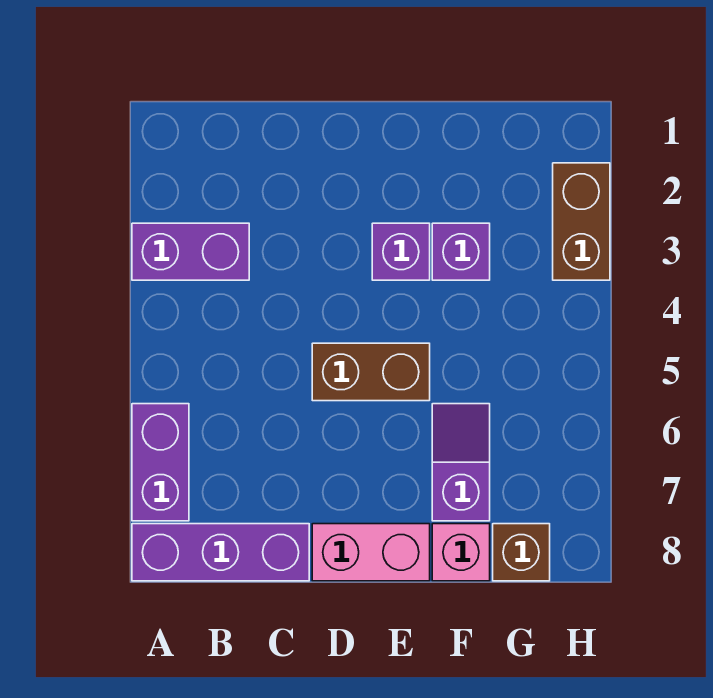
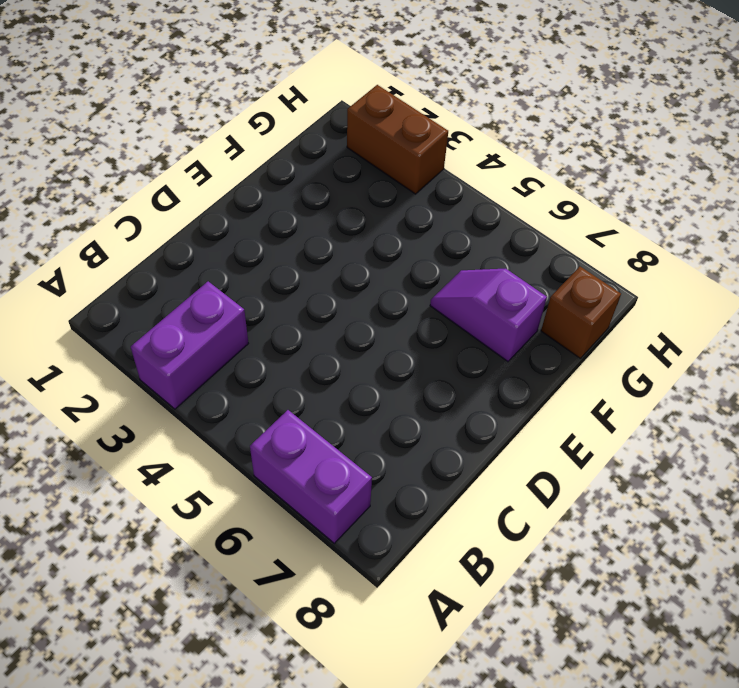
none -> purple 1x3 brick [132,524,309,581]
none -> brown 1x2 brick [312,343,430,401]

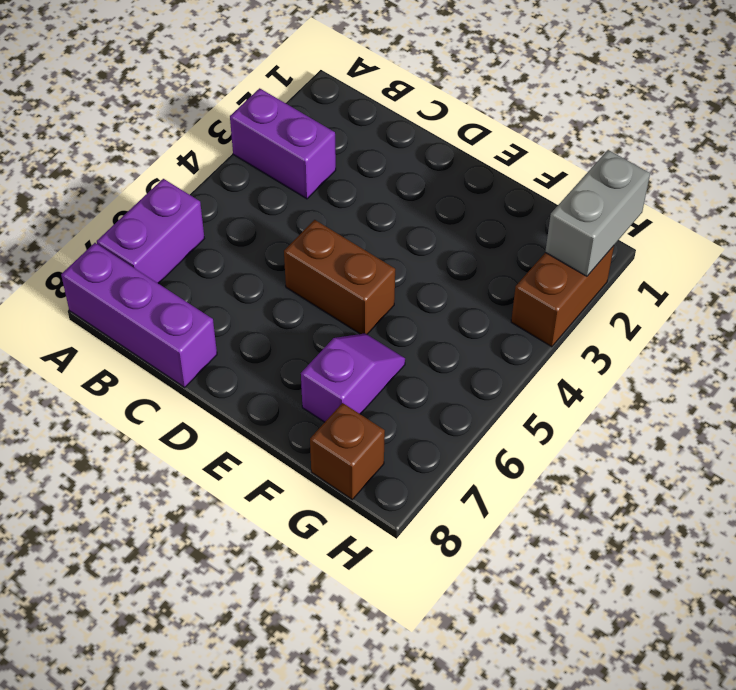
grey 1x2 brick [545,150,650,276] -> none
none -> pink 1x2 brick [312,524,430,581]
none -> purple 1x1 brick [372,223,430,280]

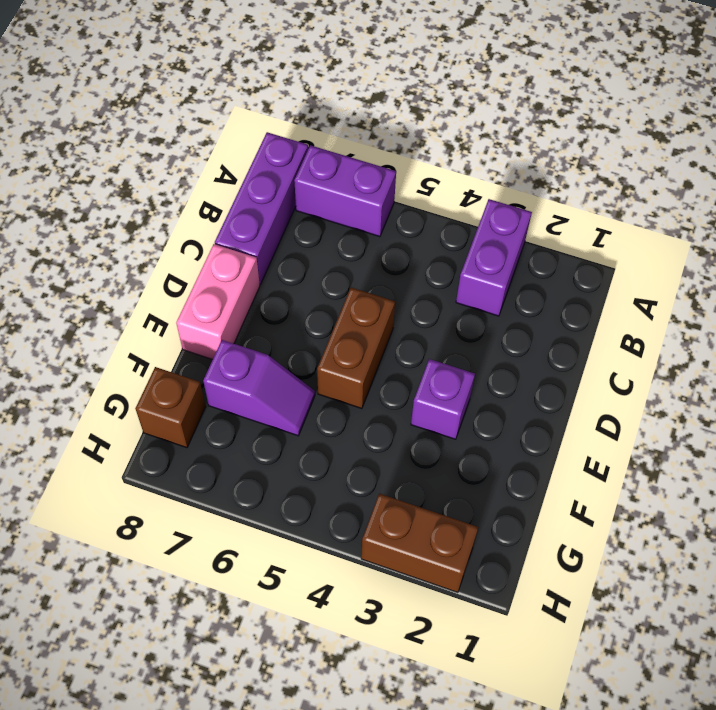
none -> purple 1x1 brick [432,223,490,280]
none -> pink 1x1 brick [432,524,490,581]

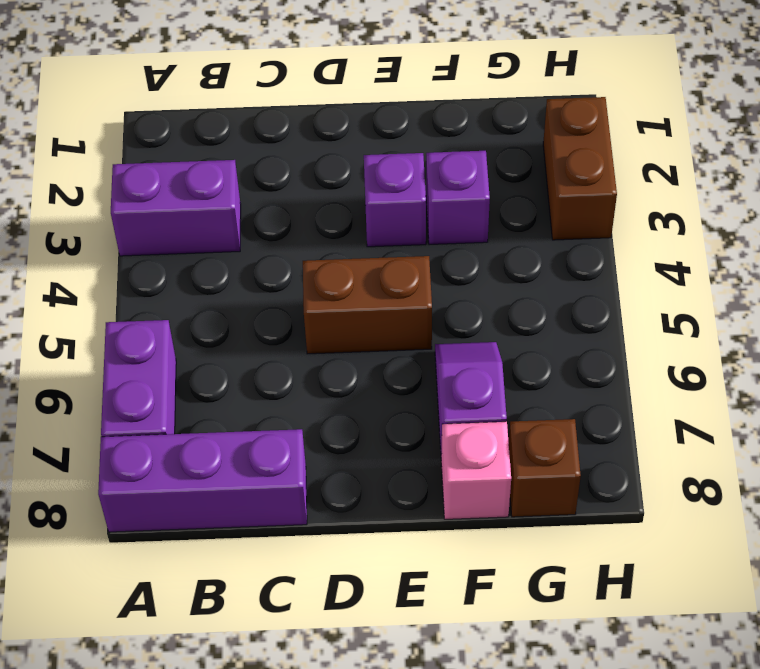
none -> pink 1x2 brick [312,524,430,581]

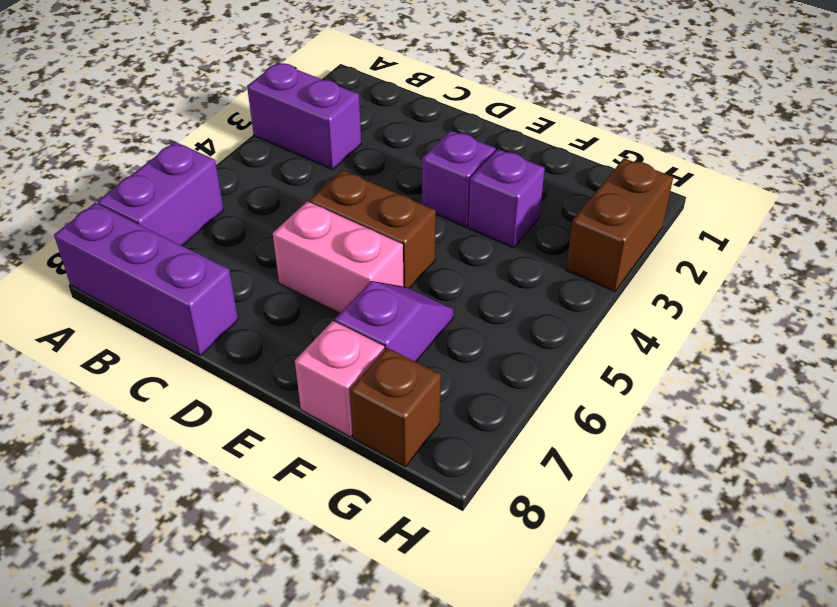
pink 1x2 brick [273,201,403,313] -> pink 1x2 brick moved to [312,524,430,581]

